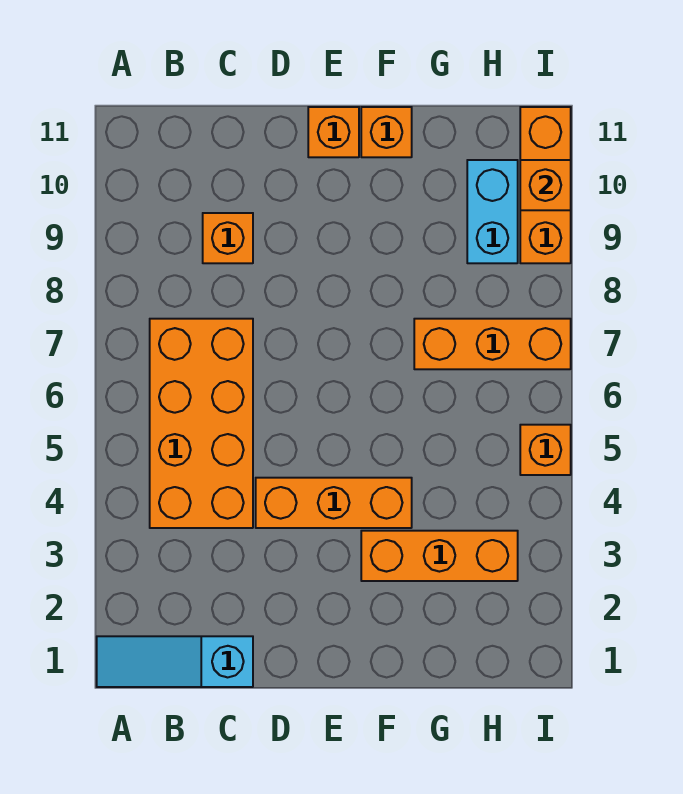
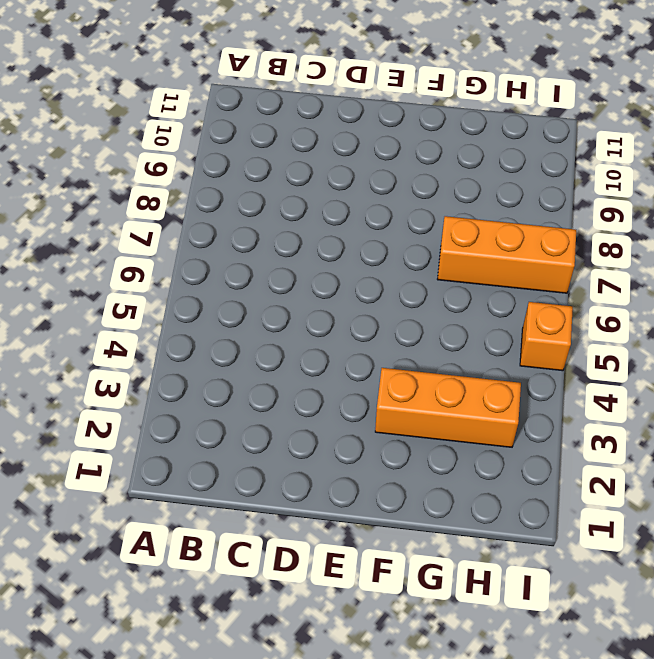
none -> cyan 1x3 slope [97,636,253,687]
none -> orange 2x4 brick [150,319,253,528]
none -> orange 1x1 brick [203,213,253,263]

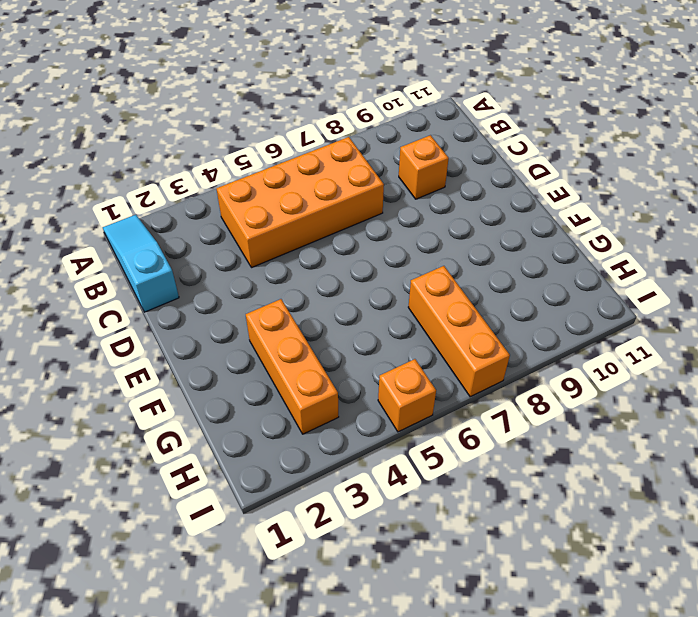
none -> orange 1x3 brick [256,478,412,528]
none -> orange 1x1 brick [308,107,359,157]
none -> orange 1x1 brick [361,107,412,157]

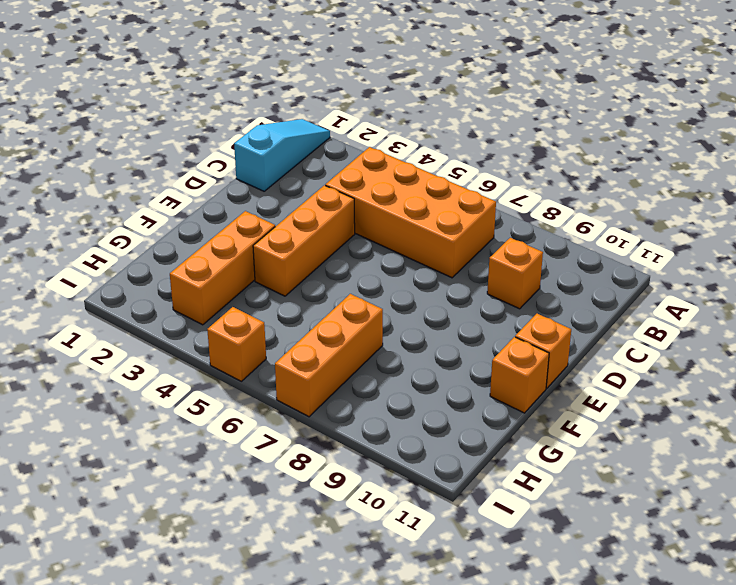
none -> cyan 1x2 brick [467,160,518,263]
none -> orange 1x3 brick [520,107,571,263]
none -> orange 1x1 brick [520,160,571,210]

